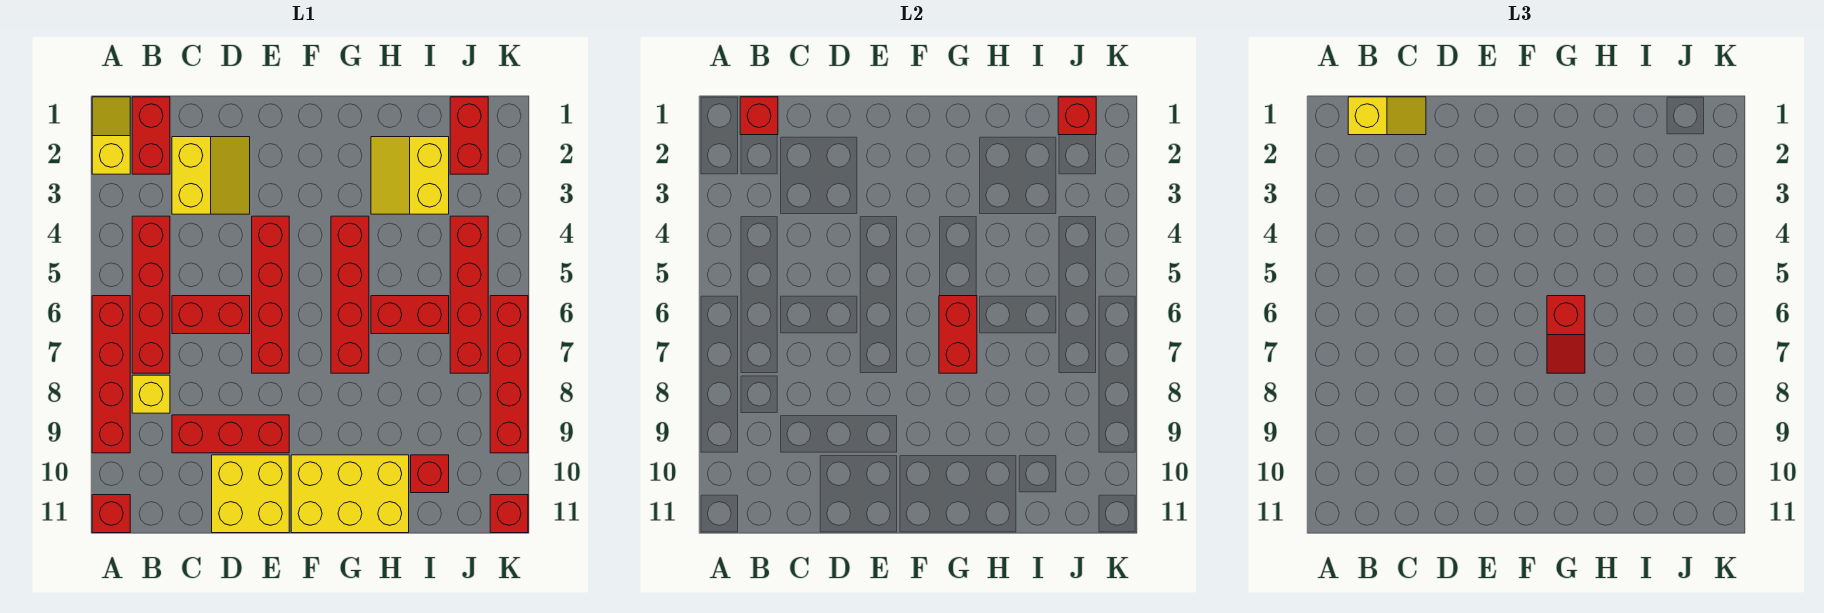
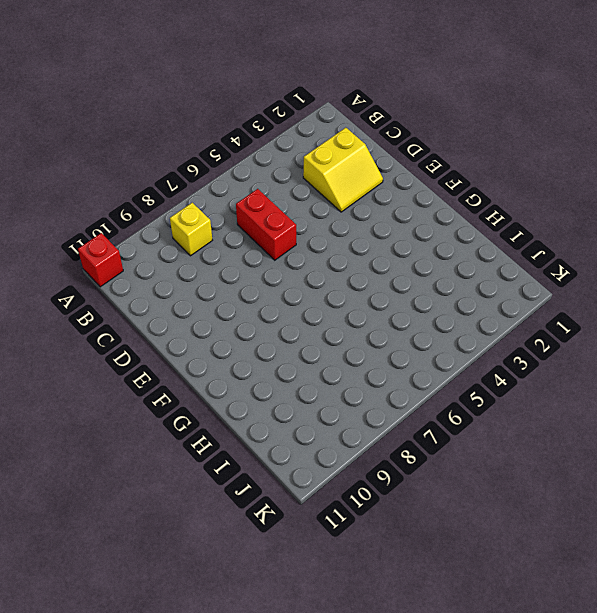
none -> yellow 1x2 slope [92,97,130,174]
none -> red 1x4 brick [92,296,130,453]
none -> red 1x2 brick [132,97,170,174]

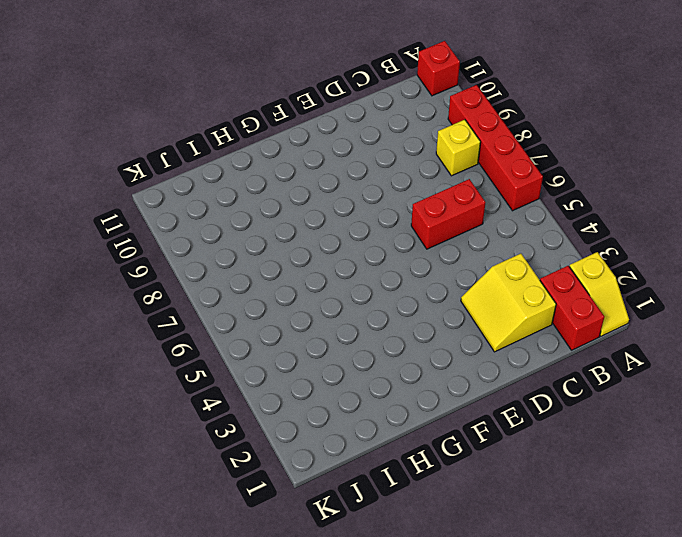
none -> red 1x4 brick [132,216,170,373]
none -> red 1x3 brick [172,415,289,453]
none -> yellow 2x2 brick [212,455,289,533]

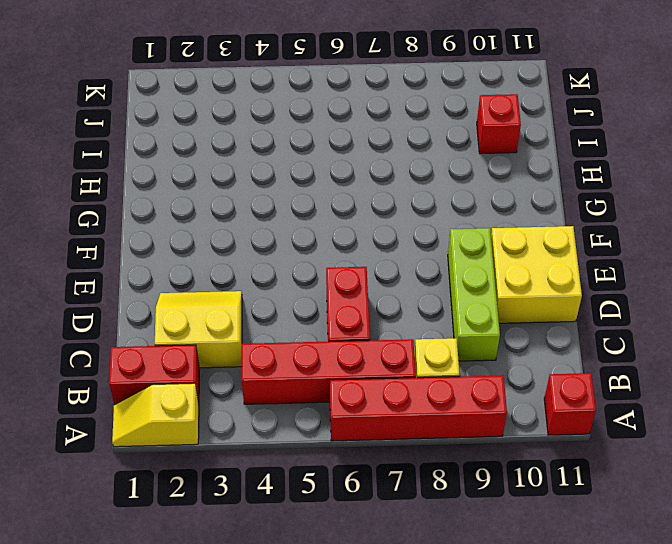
lime 1x3 brick [448,228,500,361] -> red 1x3 brick [172,415,289,453]
none -> red 1x4 brick [252,216,289,373]
none -> yellow 2x3 brick [291,455,409,533]
none -> red 1x4 brick [331,216,369,373]

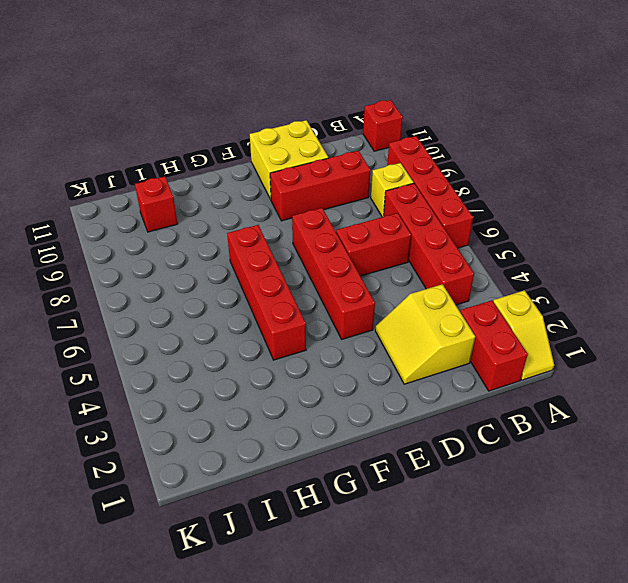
none -> yellow 2x3 brick [291,455,409,533]
none -> yellow 2x2 slope [371,137,449,214]
none -> red 1x2 brick [371,296,449,334]

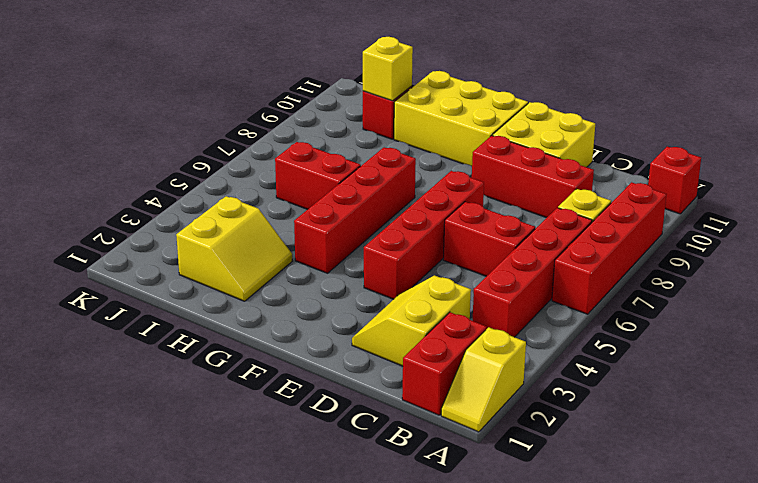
yellow 1x1 brick [363,37,413,101] -> none
none -> red 1x2 brick [450,97,488,174]
none -> red 1x4 brick [450,216,488,373]
none -> red 1x4 brick [490,296,528,453]

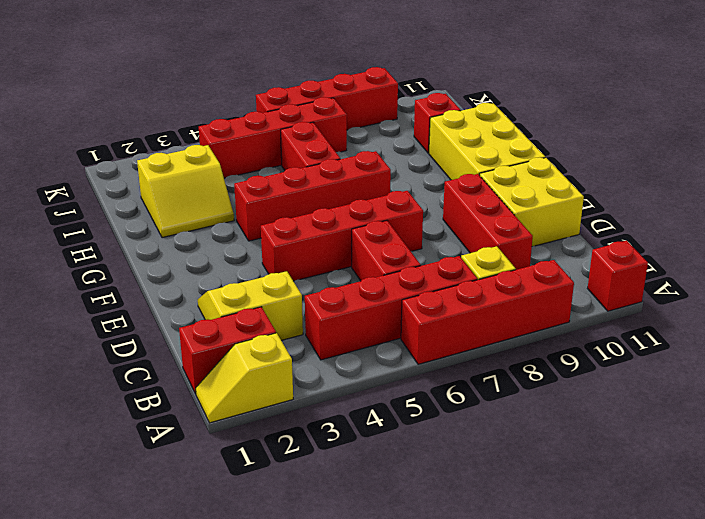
none -> red 1x2 brick [450,97,488,174]
none -> red 1x1 brick [490,495,528,533]
none -> red 1x1 brick [740,97,778,135]

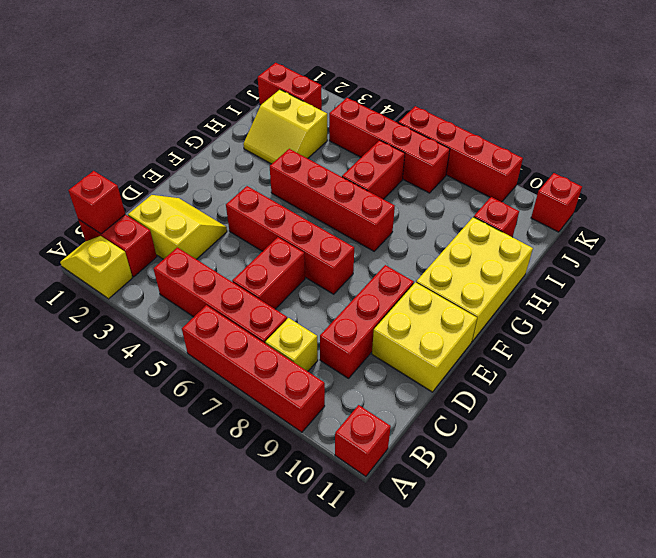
none -> red 1x2 brick [939,296,977,373]
none -> red 1x1 brick [1058,97,1096,135]
none -> yellow 1x2 slope [1348,97,1426,135]

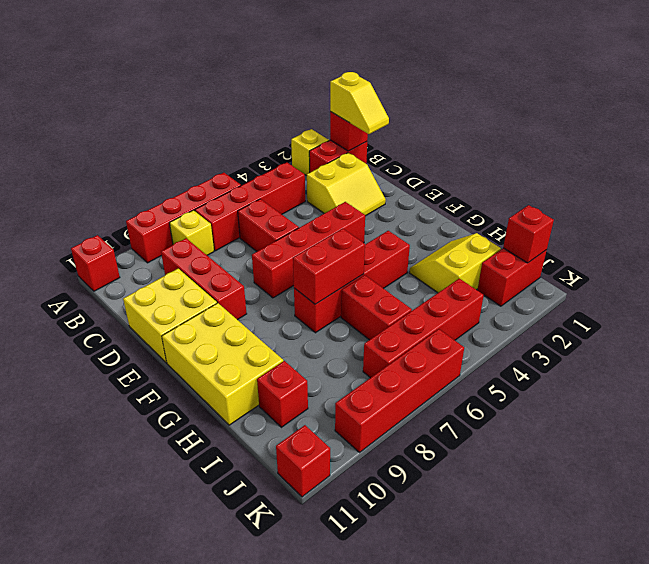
none -> red 1x2 slope [1547,296,1585,373]

